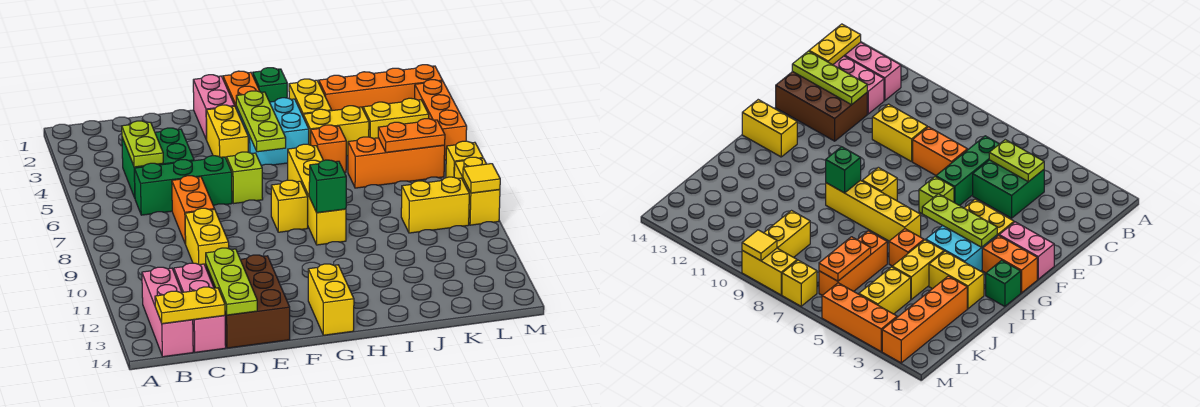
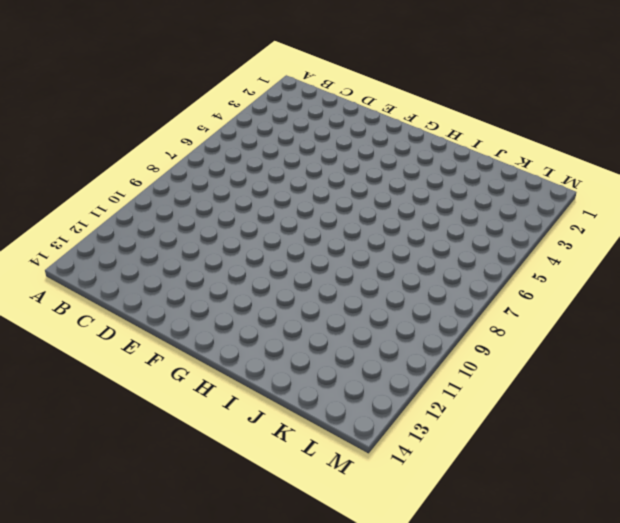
none -> pink 1x3 brick [142,267,193,357]
none -> green 2x2 brick [122,128,194,198]
none -> green 1x3 brick [134,156,232,215]
none -> pink 1x3 brick [174,263,226,352]

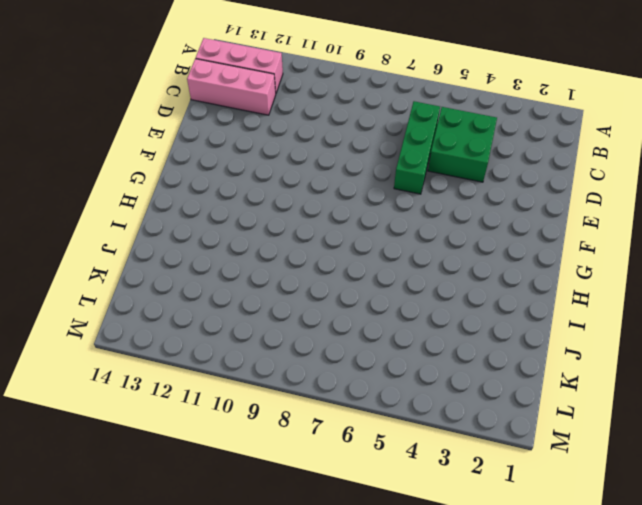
none -> orange 1x2 brick [172,176,214,244]
none -> yellow 1x2 brick [185,208,229,267]
none -> brown 2x3 brick [206,255,290,348]
none -> pink 1x2 brick [193,75,234,140]

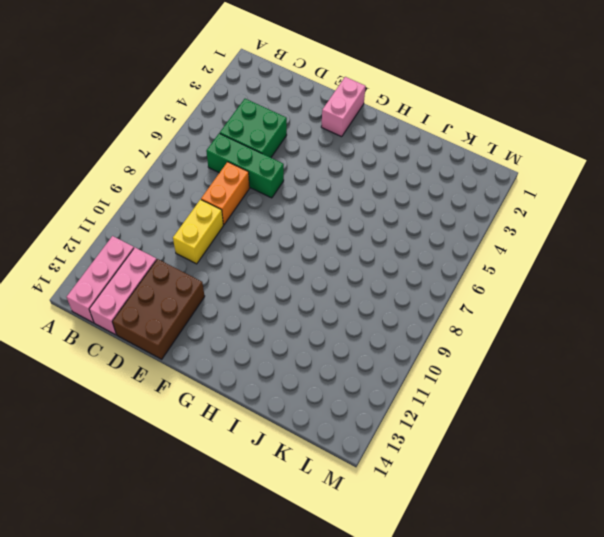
none -> yellow 1x2 brick [206,105,248,160]
none -> lime 1x1 brick [227,152,263,203]
none -> orange 1x2 brick [223,71,260,107]
none -> cyan 2x2 brick [236,98,309,166]

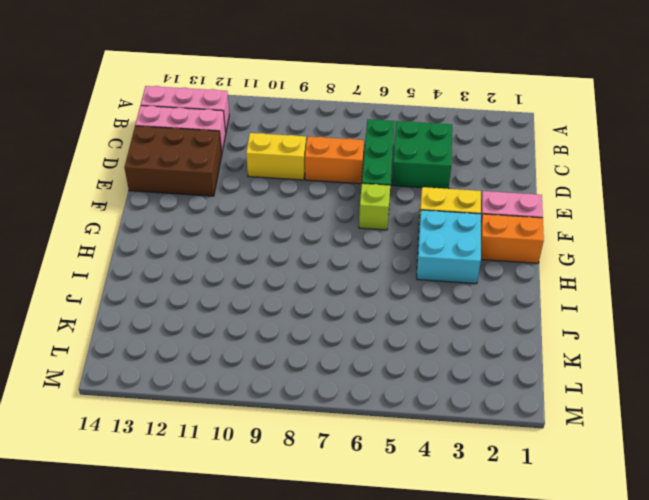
none -> yellow 1x1 brick [271,180,308,232]
none -> yellow 1x2 brick [308,264,354,335]
none -> green 1x1 brick [253,68,287,102]
none -> yellow 1x4 brick [288,144,346,245]

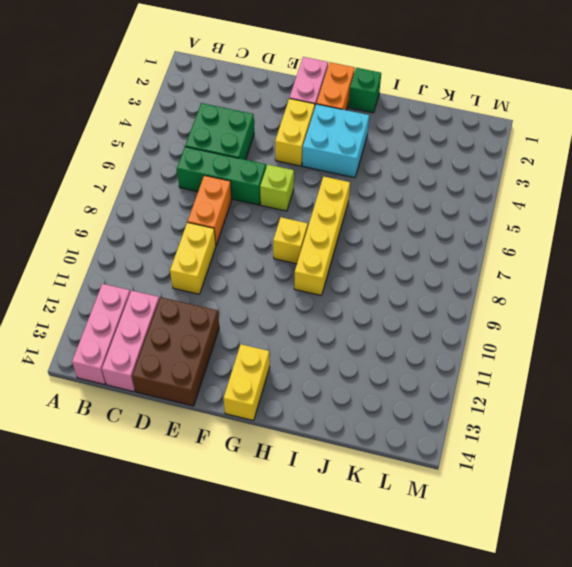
none -> yellow 1x2 brick [289,79,332,116]
none -> yellow 1x2 brick [303,106,369,156]
none -> orange 1x1 brick [311,125,346,173]
none -> orange 1x4 brick [319,65,443,111]

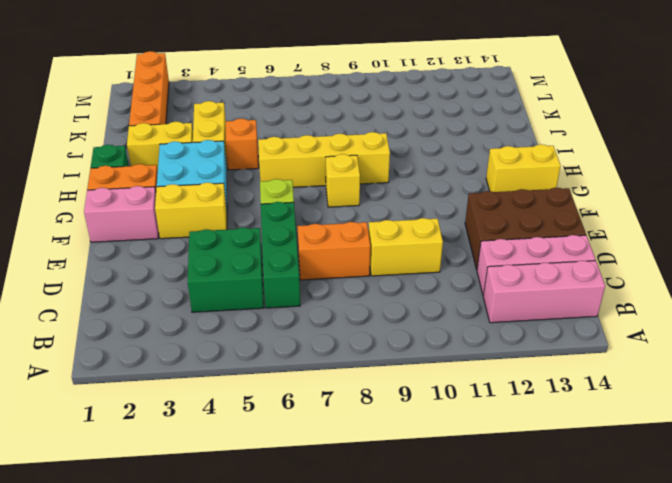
none -> orange 1x3 brick [348,137,445,188]
none -> yellow 1x2 brick [363,98,429,138]
none -> yellow 1x2 brick [401,177,469,233]
none -> orange 1x3 brick [415,80,467,160]

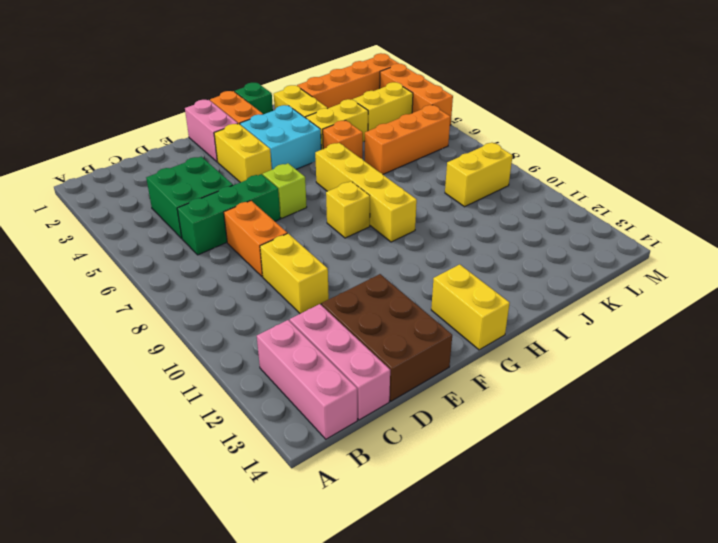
none -> yellow 1x1 brick [446,141,483,178]
none -> yellow 1x2 brick [454,157,500,225]
none -> yellow 1x2 plate [155,287,225,324]
none -> lime 1x2 plate [122,121,163,167]

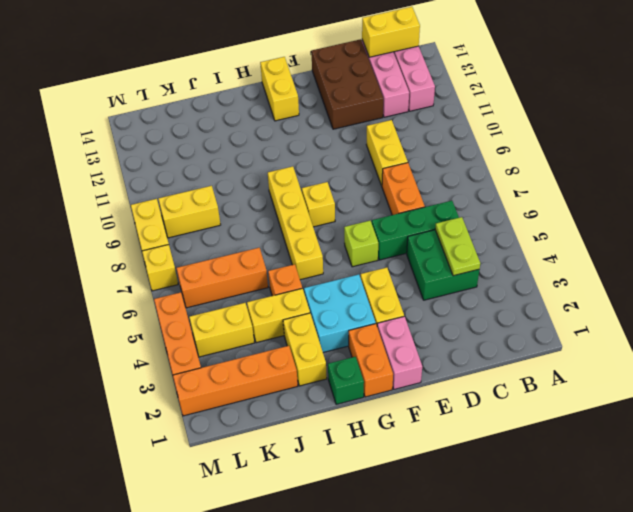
yellow 1x2 brick [362,7,420,57] -> yellow 1x2 plate [155,287,225,324]
none -> lime 1x3 plate [206,248,257,315]
none -> lime 1x3 plate [236,91,286,152]
none -> green 1x1 brick [309,160,346,213]
none -> orange 1x2 plate [378,119,445,152]

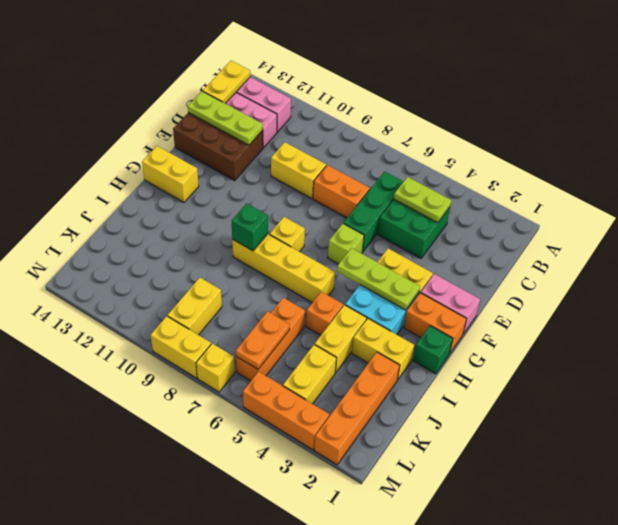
none -> yellow 1x1 tile [463,164,500,193]

